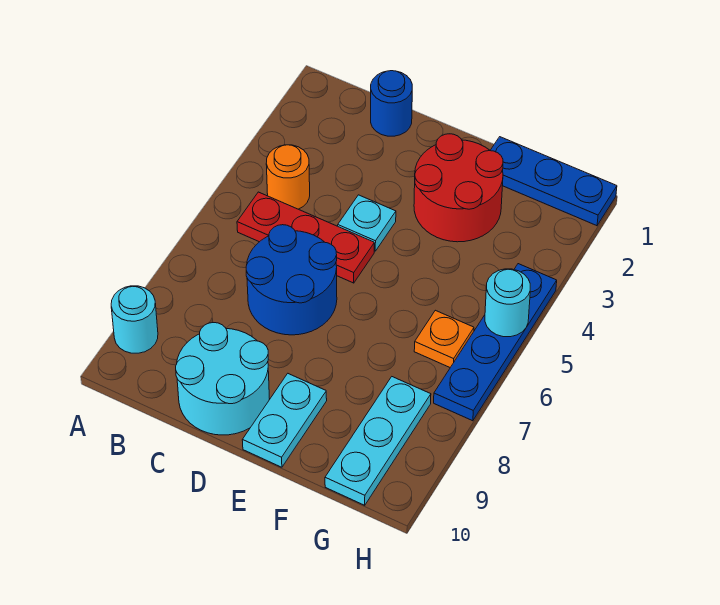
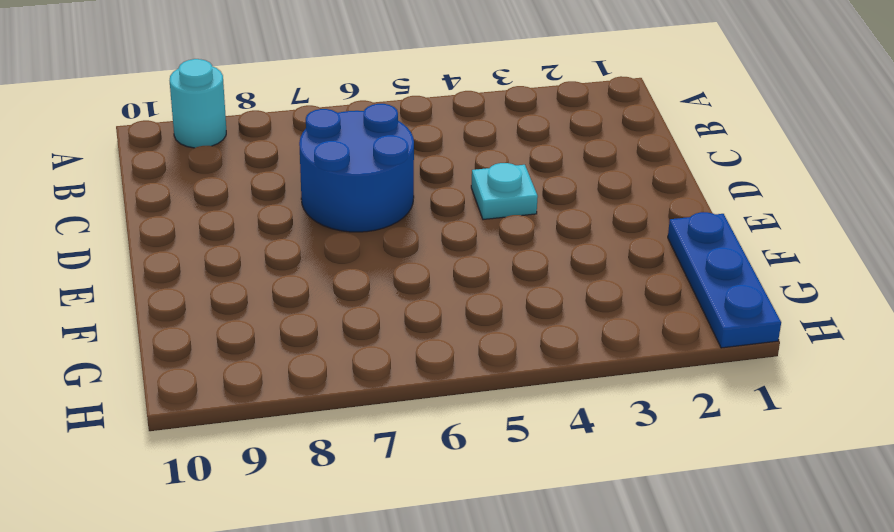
none -> orange 1x1 round brick [266,145,310,209]
none -> red 1x3 plate [237,192,374,283]
none -> blue 1x1 round brick [371,71,412,136]

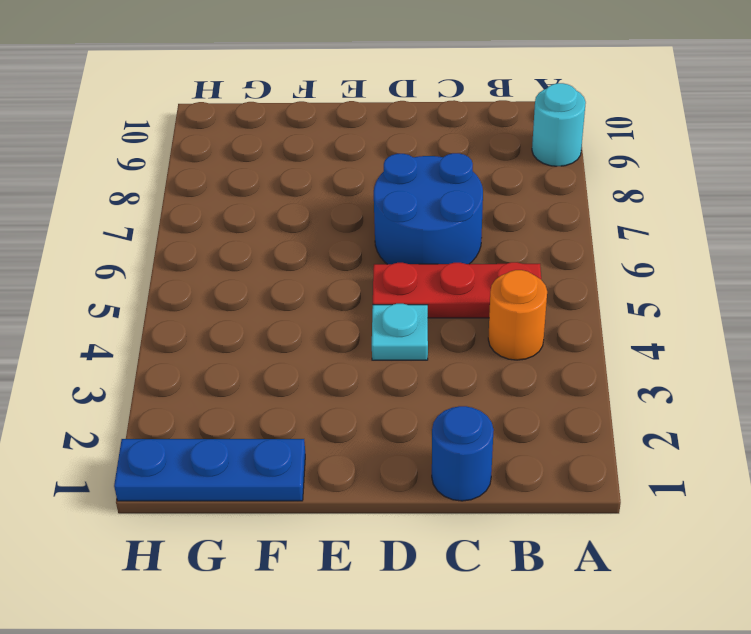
none -> cyan 2x2 round brick [176,323,269,435]
none -> red 2x2 round brick [414,134,503,242]
none -> cyan 1x2 plate [242,374,327,467]

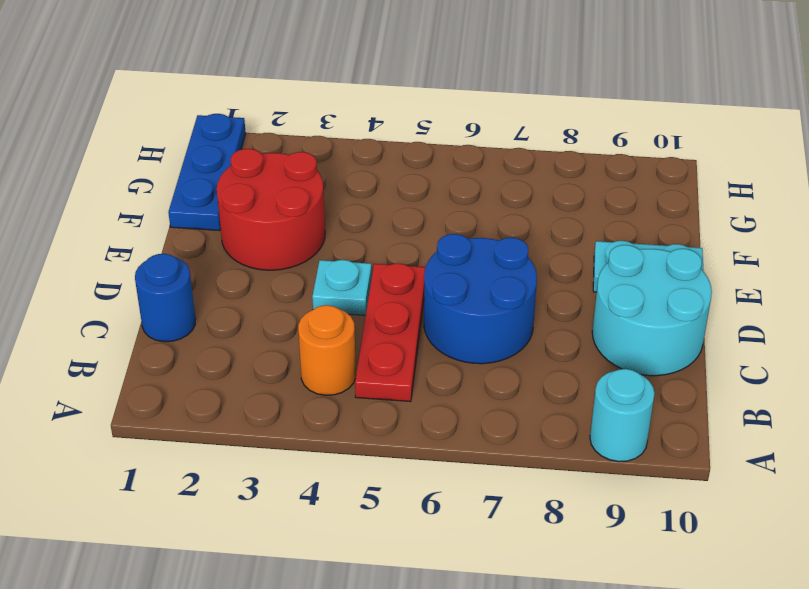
none -> orange 1x1 plate [414,310,474,367]
none -> cyan 1x3 plate [325,377,431,505]
none -> blue 1x4 plate [434,264,557,421]

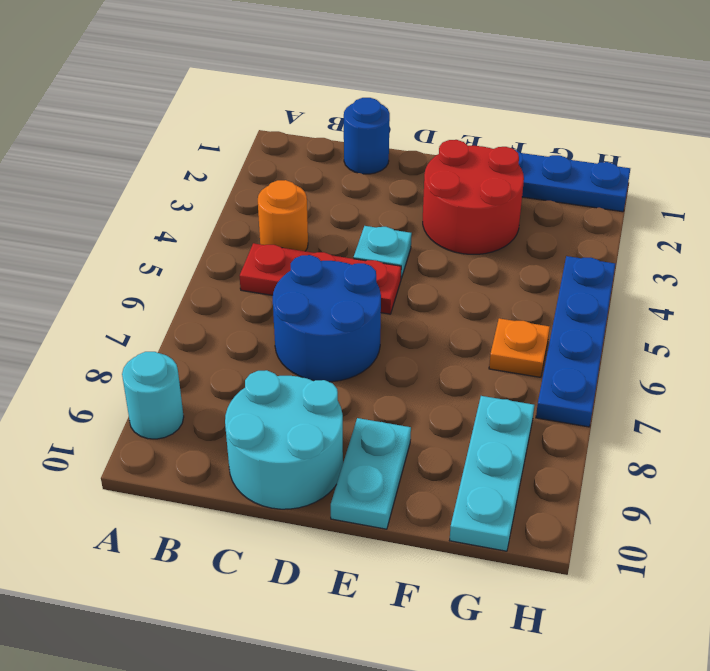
none -> cyan 1x1 round brick [485,269,530,337]

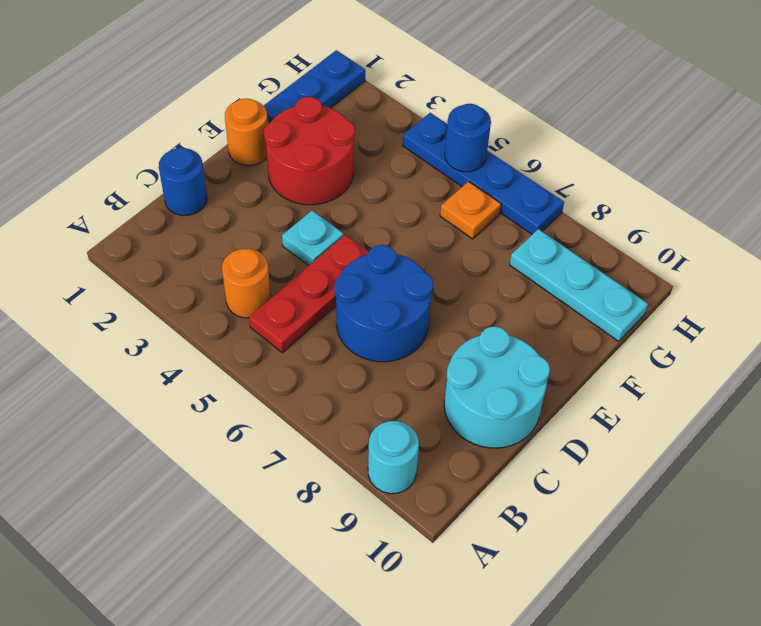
orange 1x1 round brick [225,98,268,166] -> none
blue 1x1 round brick [445,104,491,172] -> cyan 1x1 round brick [485,269,530,337]
none -> cyan 1x2 plate [242,374,327,467]

